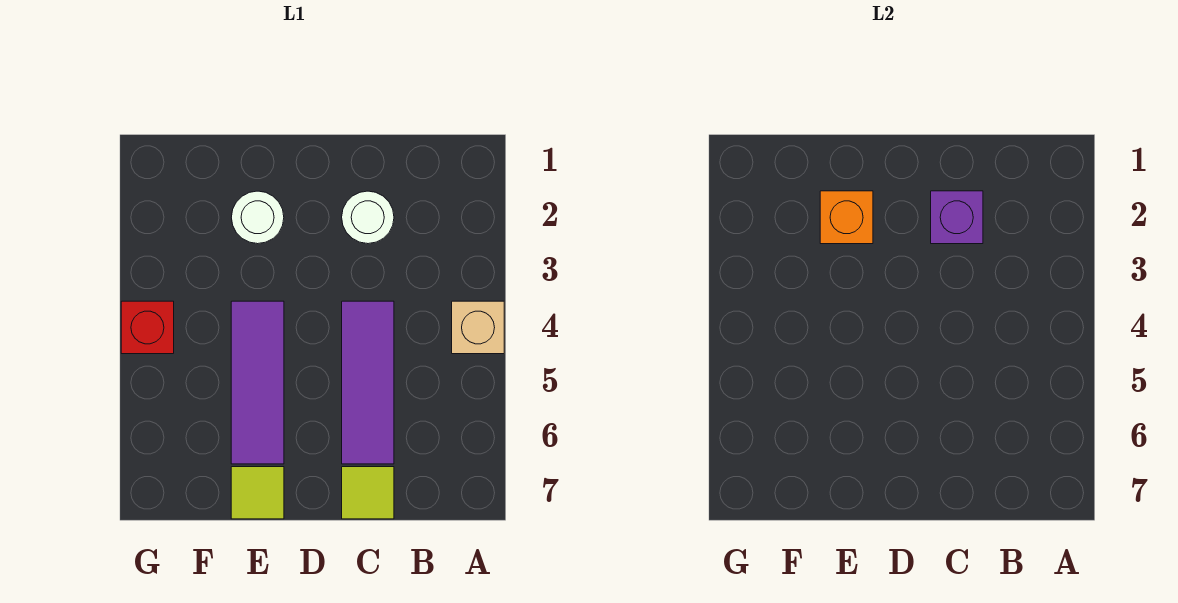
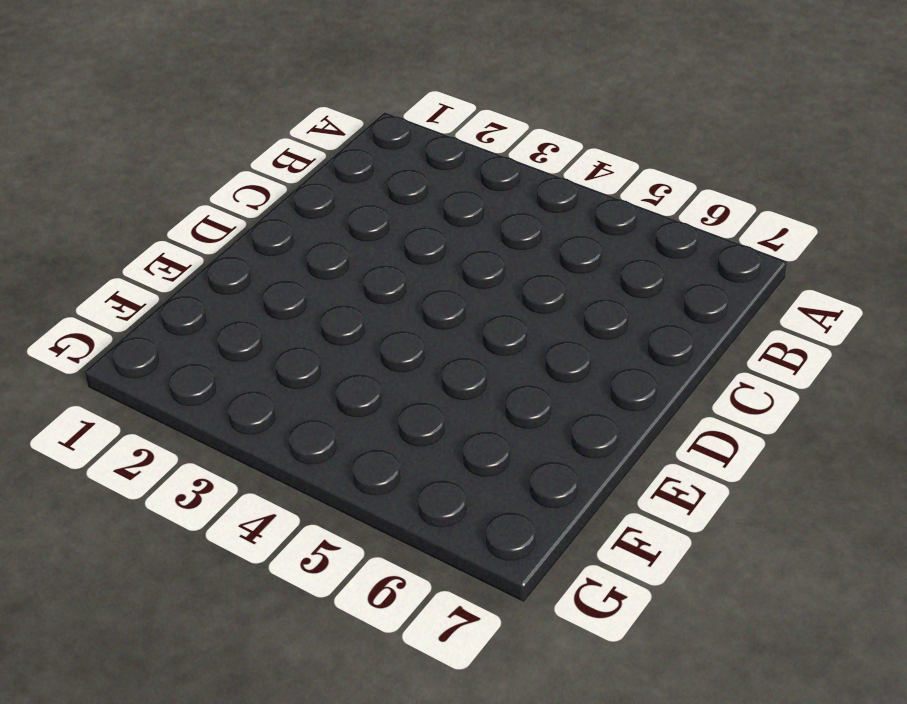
none -> tan 1x1 brick [452,301,504,354]
none -> white 1x1 round brick [342,191,394,244]

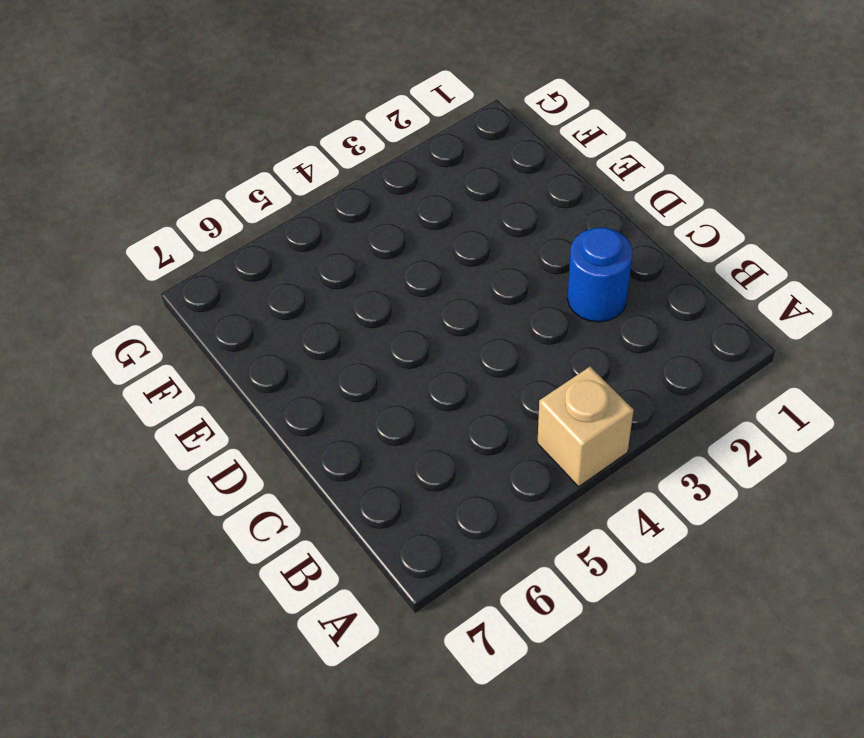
blue 1x1 round brick [567,227,632,322] -> white 1x1 round brick [342,191,394,244]
none -> purple 1x3 tile [342,301,394,464]
none -> lime 1x1 tile [342,467,394,519]

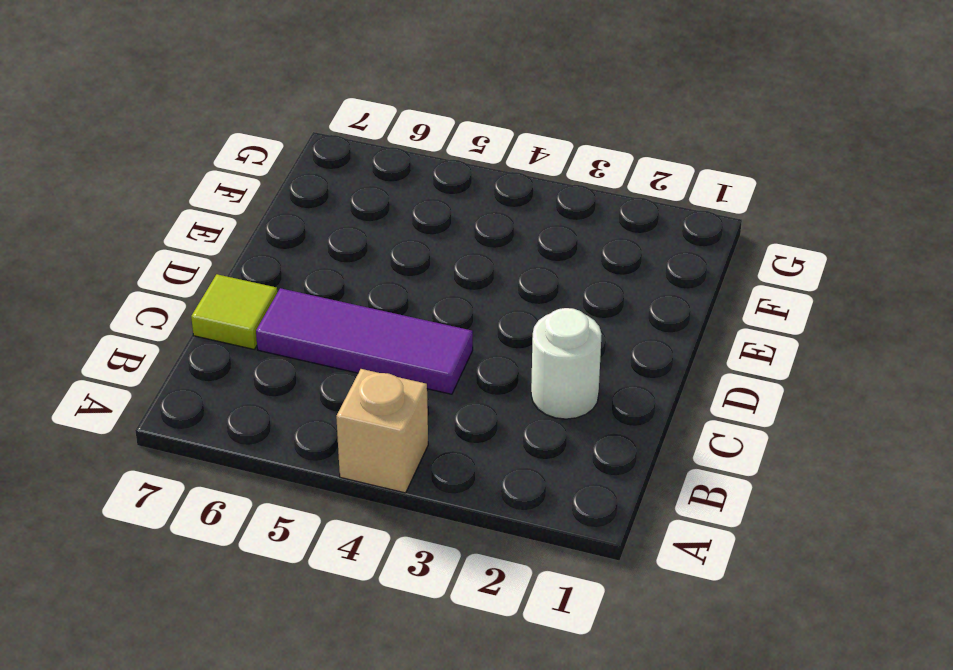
none -> white 1x1 round brick [231,191,284,244]
none -> purple 1x3 tile [231,301,284,464]

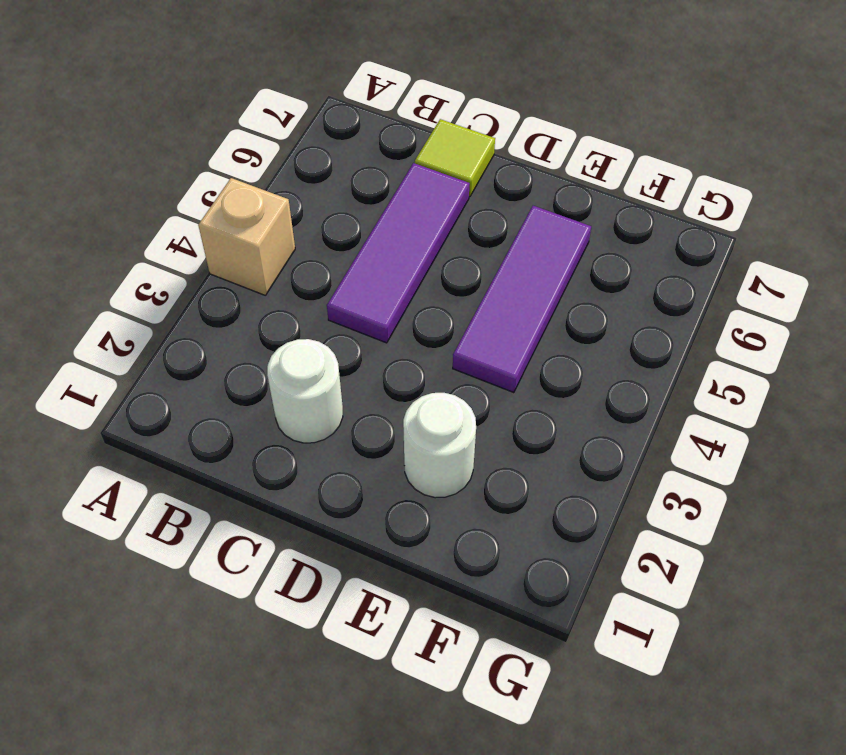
none -> lime 1x1 tile [231,467,284,519]
none -> red 1x1 brick [121,301,174,354]

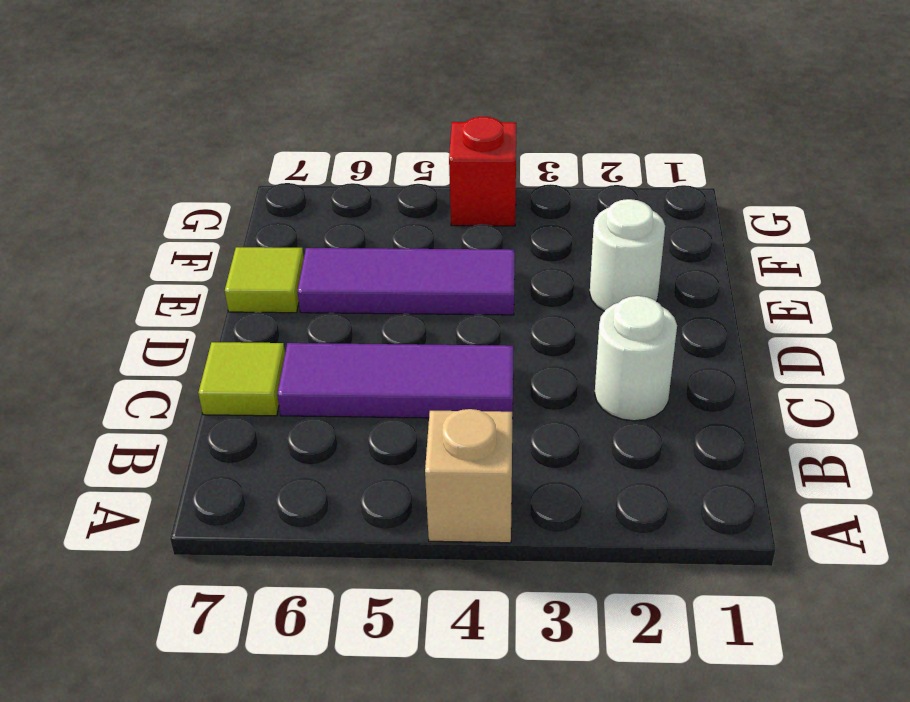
none -> purple 1x1 brick [931,191,983,244]
none -> orange 1x1 brick [820,191,873,244]

